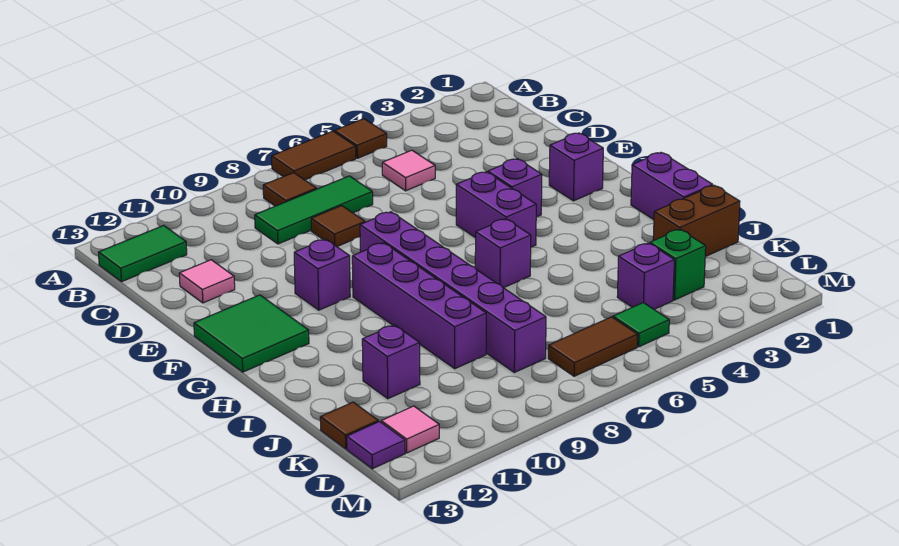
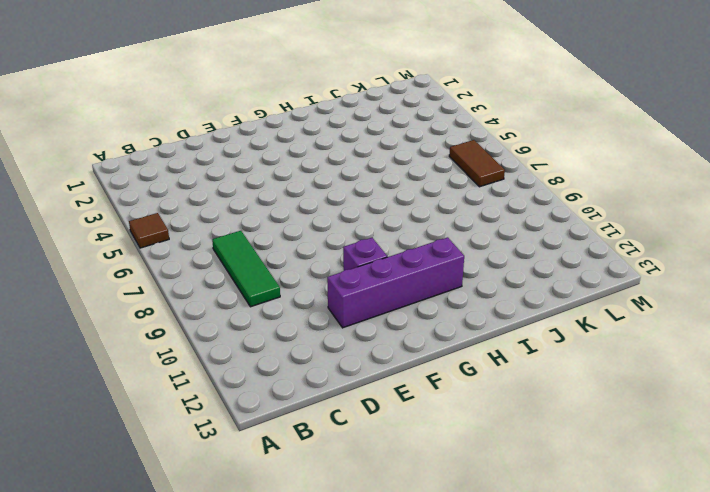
purple 1x4 brick [327,237,464,328] -> purple 1x4 brick moved to [352,243,486,369]
none -> brown 1x2 tile [272,131,356,180]
none -> brown 1x1 tile [263,173,316,206]
none -> green 1x2 tile [99,225,187,282]

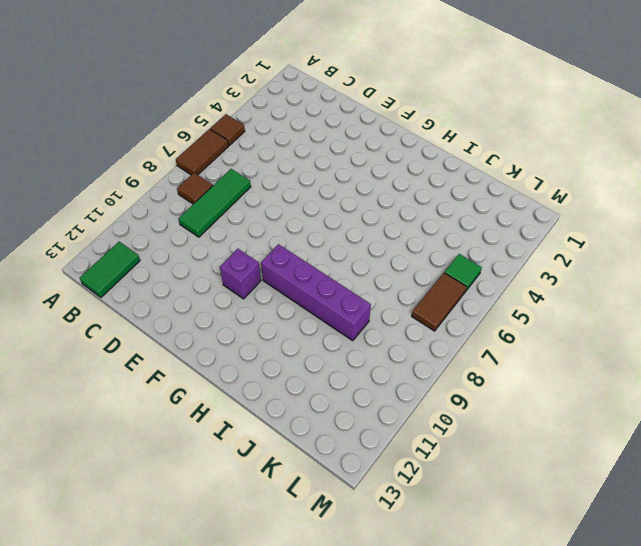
none -> pink 1x1 tile [382,150,435,191]
none -> brown 1x1 tile [311,206,365,247]
none -> pink 1x1 tile [179,260,235,303]

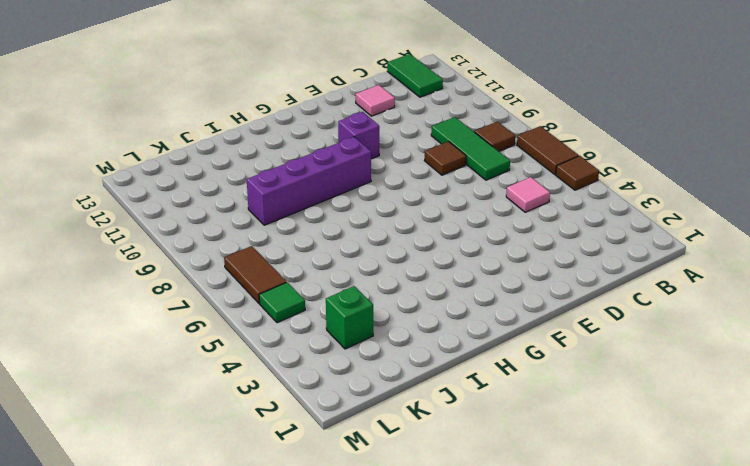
none -> purple 1x1 brick [549,133,603,201]
none -> purple 1x1 brick [488,159,542,217]
none -> purple 1x2 brick [456,172,536,247]

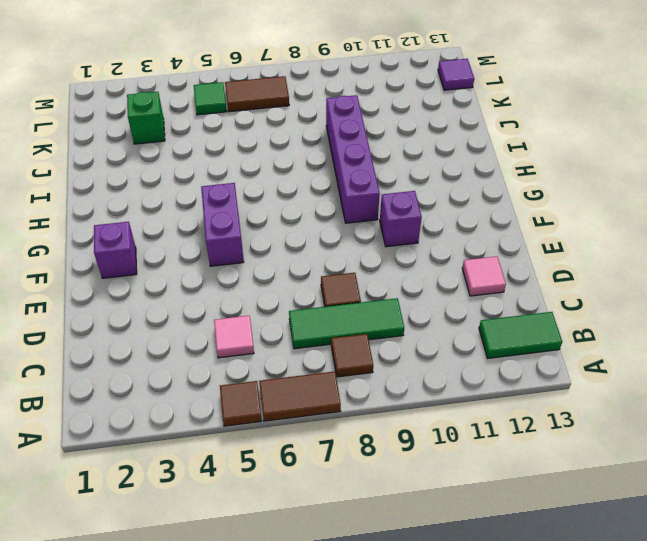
none -> purple 1x1 brick [488,159,542,217]
none -> purple 1x6 brick [360,212,546,373]
none -> green 2x2 tile [194,295,309,372]

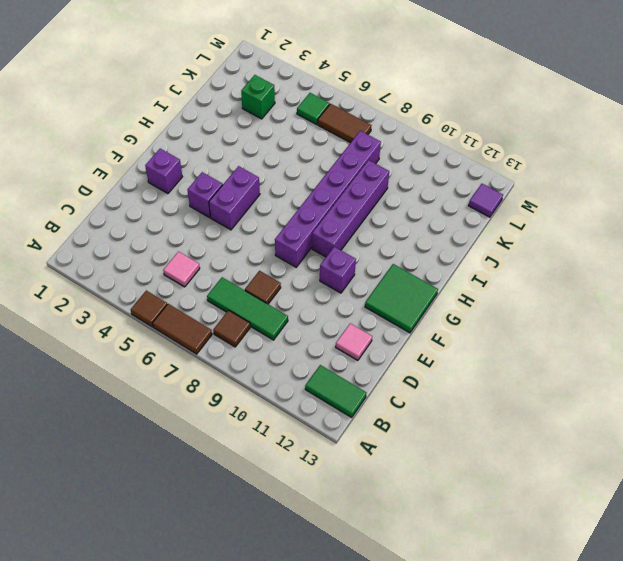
none -> purple 1x2 brick [631,153,713,220]
none -> purple 1x1 brick [475,219,531,288]
none -> brown 1x2 brick [653,185,740,257]

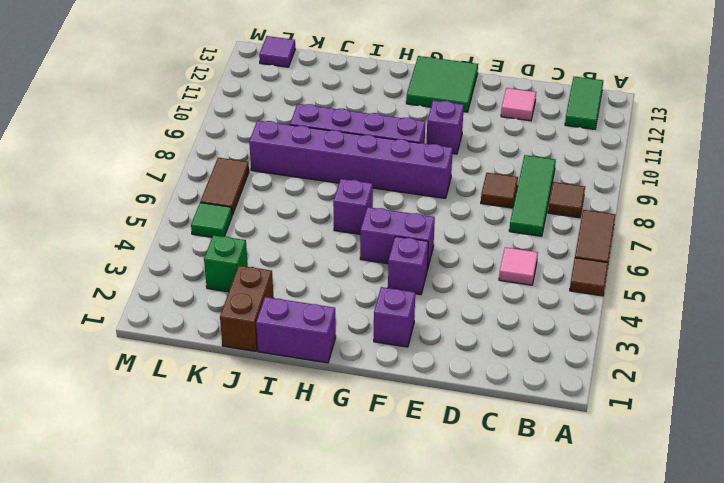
none -> purple 1x1 brick [362,325,420,399]
none -> purple 1x1 brick [617,243,674,309]
none -> brown 1x1 tile [320,402,378,449]

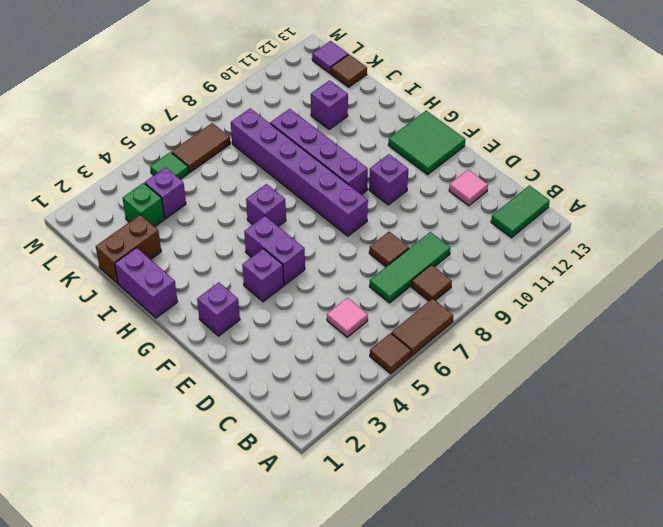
none -> pink 1x1 tile [381,406,439,453]

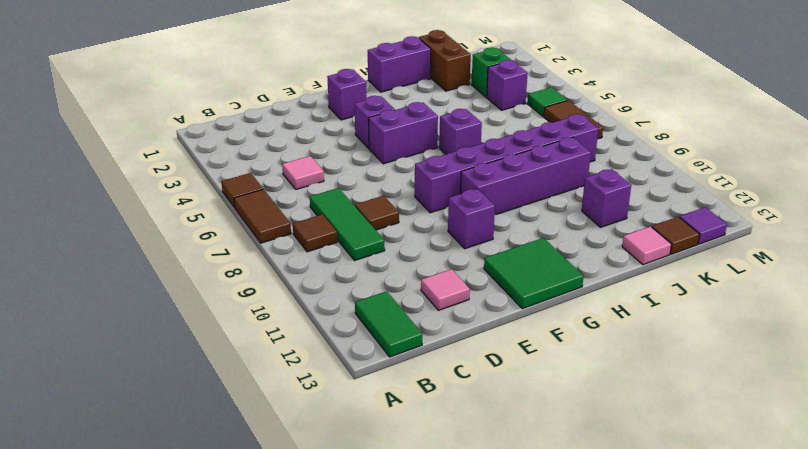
pink 1x1 tile [622,227,672,265] -> pink 1x1 tile moved to [381,406,439,453]

